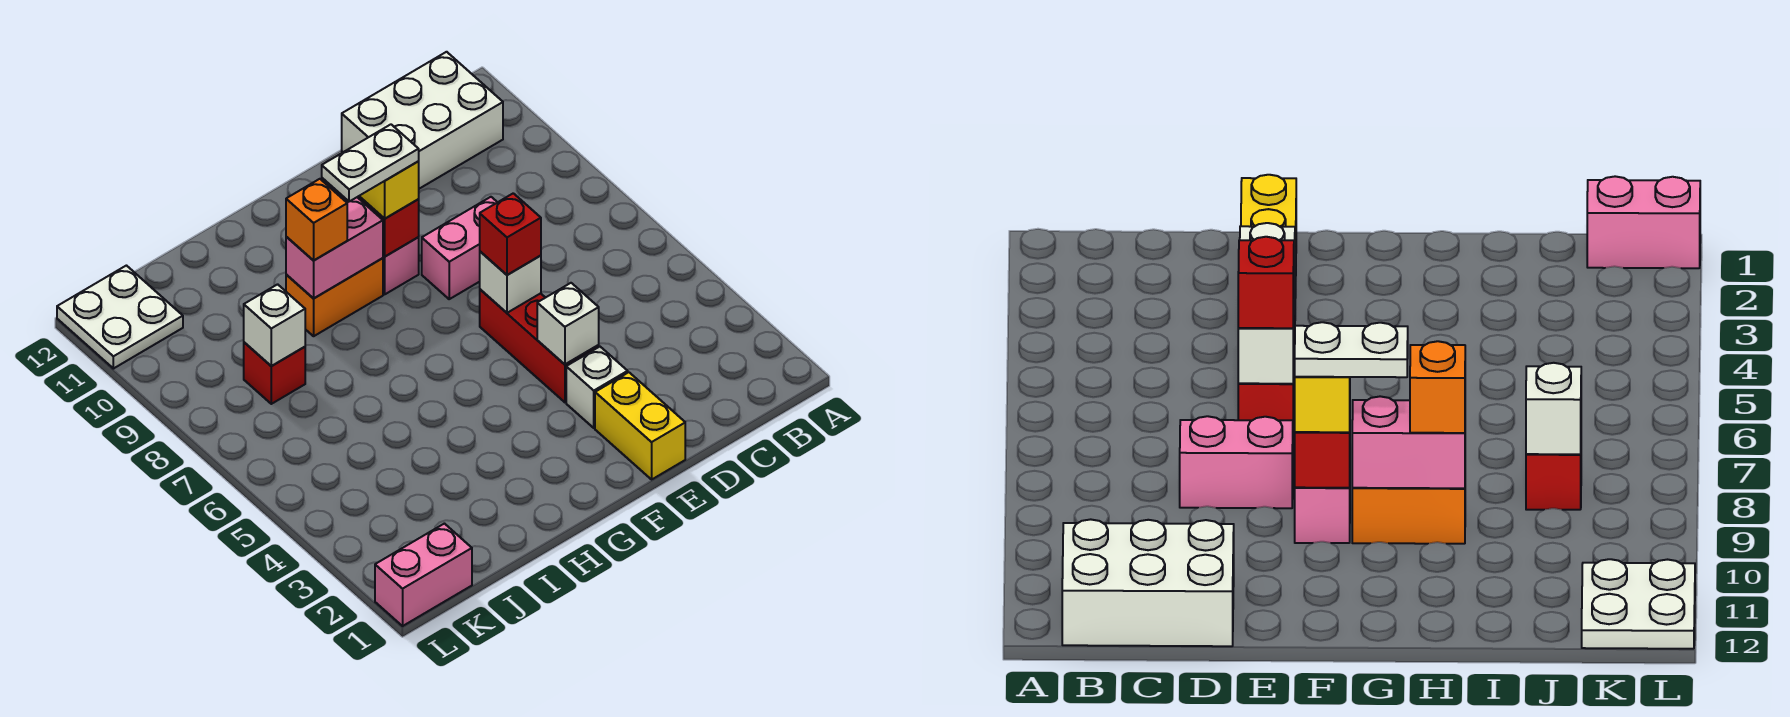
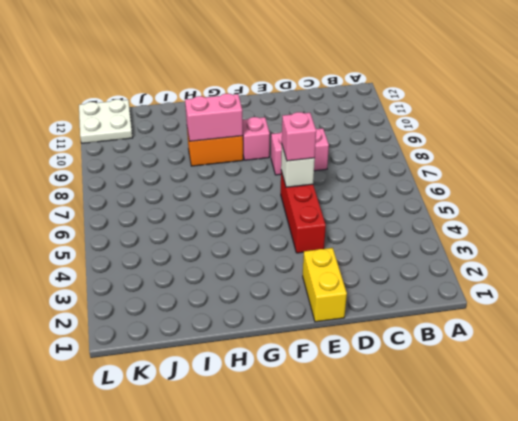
pink 1x1 brick [282,112,316,161] -> red 1x1 brick [480,193,541,275]
none -> white 2x3 brick [342,52,503,189]
none -> white 1x1 brick [566,347,628,428]
none -> red 1x1 brick [244,342,305,404]

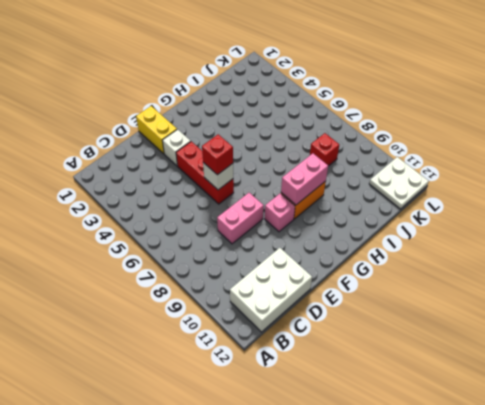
none -> pink 1x2 brick [375,524,472,626]
none -> white 1x1 brick [537,283,599,364]
none -> red 1x1 brick [358,196,419,257]

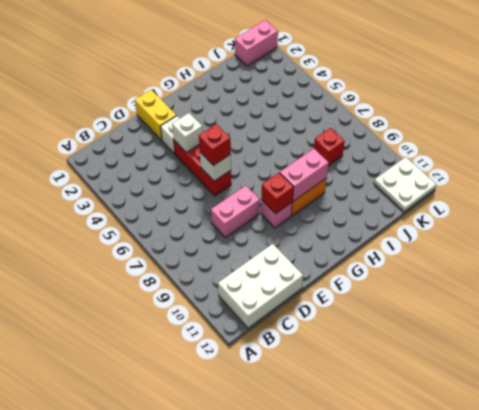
none -> white 1x1 brick [244,284,305,366]
none -> yellow 1x1 brick [360,162,419,219]
none -> orange 1x1 brick [286,179,347,261]

